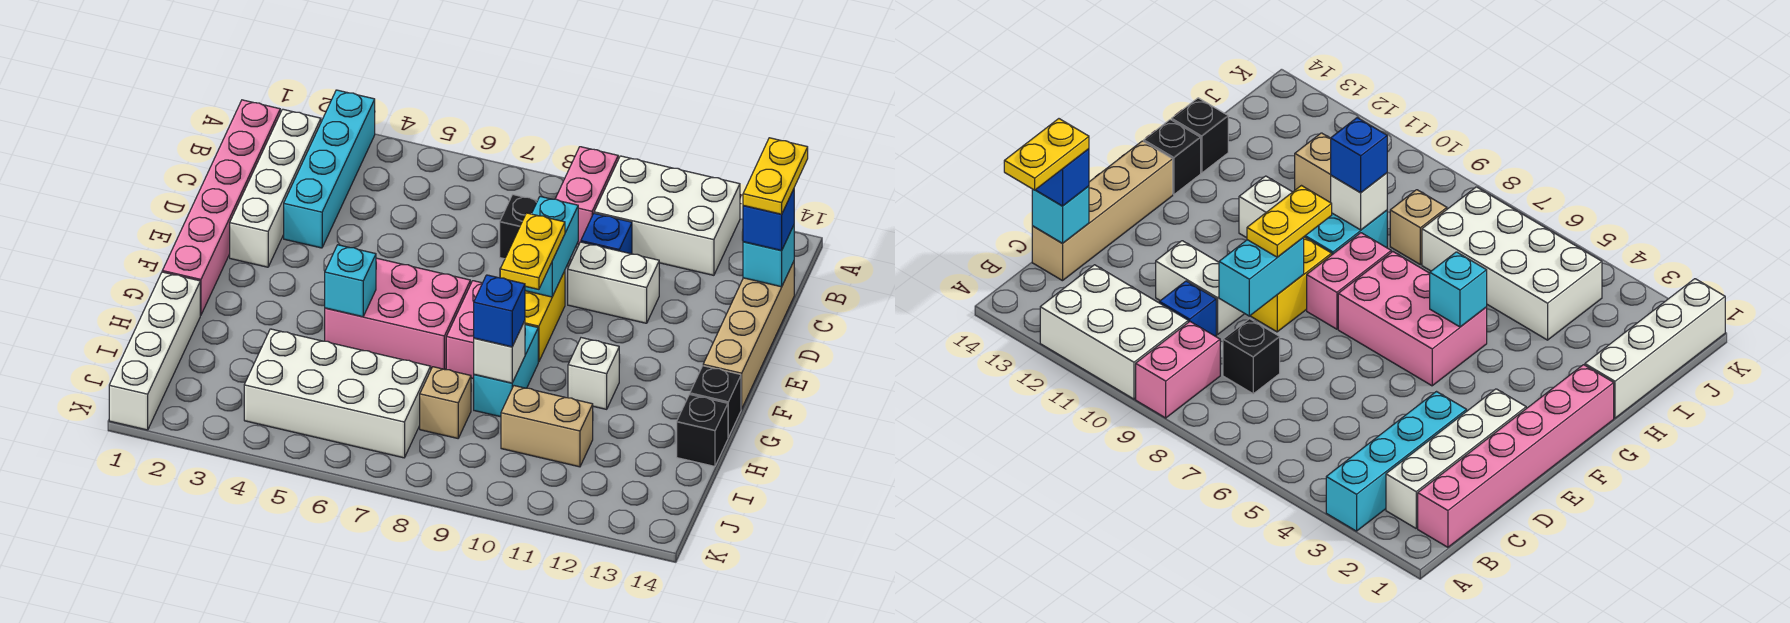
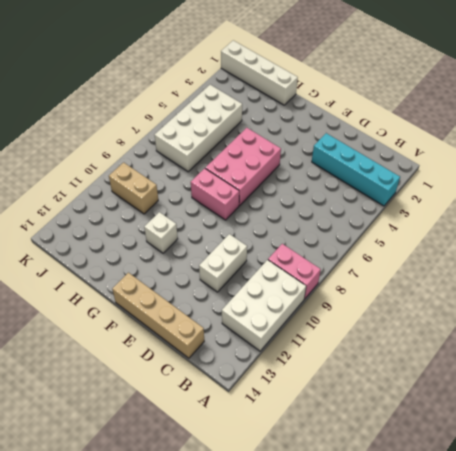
tan 1x2 brick [109,162,158,214] -> tan 1x2 brick turned to [501,386,593,467]
none -> pink 1x6 brick [162,100,280,315]
none -> white 1x4 brick [230,109,321,267]
none -> black 1x1 brick [500,195,538,259]

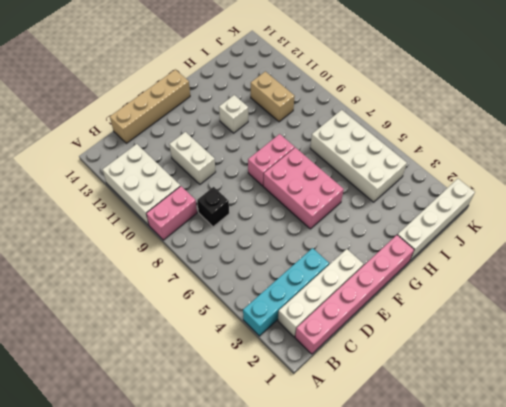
none -> blue 1x1 brick [581,213,632,254]
none -> yellow 1x2 brick [525,271,565,362]
none -> cyan 1x2 brick [474,325,538,417]

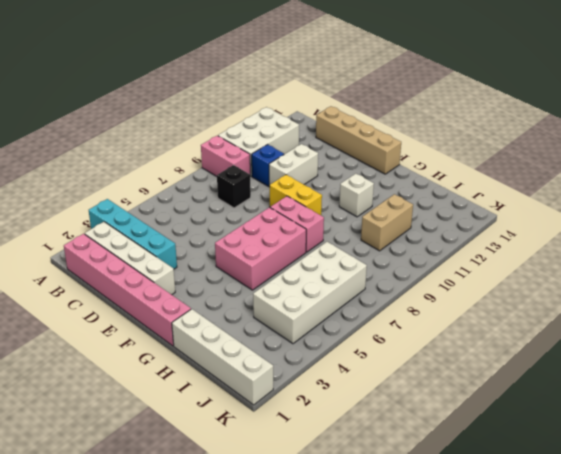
none -> cyan 1x2 brick [474,325,538,417]
none -> black 1x1 brick [690,366,741,437]
none -> black 1x1 brick [677,394,728,466]

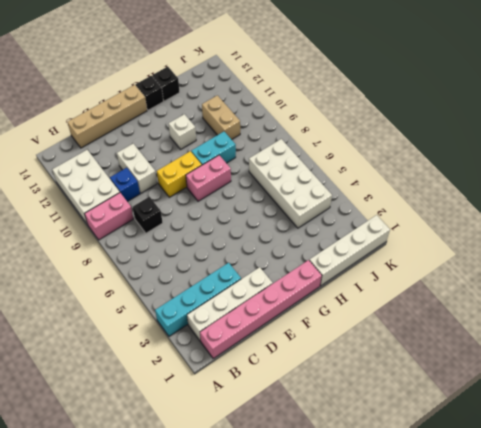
none -> pink 2x3 brick [325,258,470,370]
none -> tan 1x1 brick [420,367,471,438]
none -> cyan 1x1 brick [743,225,794,287]

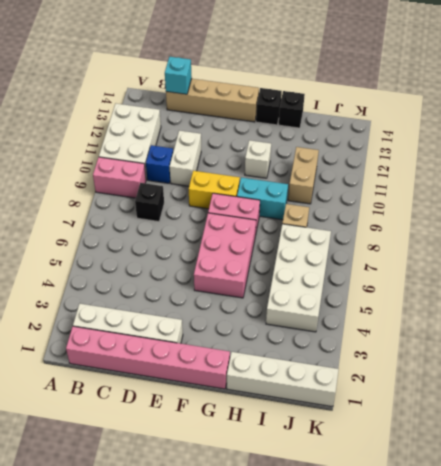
none -> cyan 1x4 brick [284,90,375,248]
none -> cyan 1x2 brick [525,197,578,297]
none -> cyan 1x1 brick [325,245,376,317]

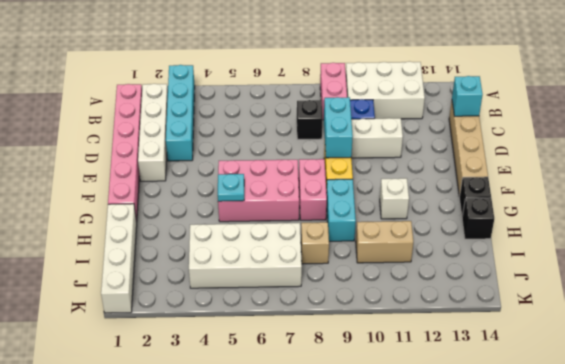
cyan 1x1 plate [218,174,244,201] -> cyan 1x1 brick [325,245,376,317]
none -> white 1x1 brick [474,321,525,383]
none -> blue 1x1 brick [743,189,794,250]
none -> yellow 1x2 plate [500,213,565,289]

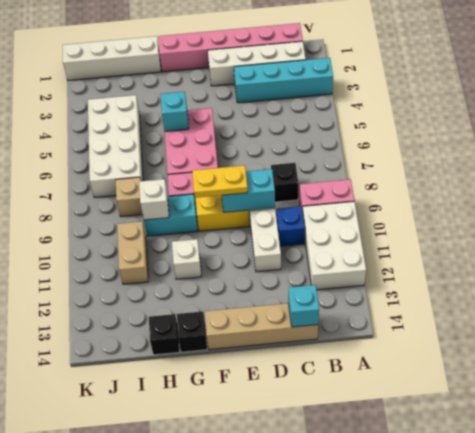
none -> blue 1x1 brick [743,189,794,250]
none -> blue 1x1 brick [474,275,525,347]
none -> yellow 1x2 plate [743,138,808,214]

